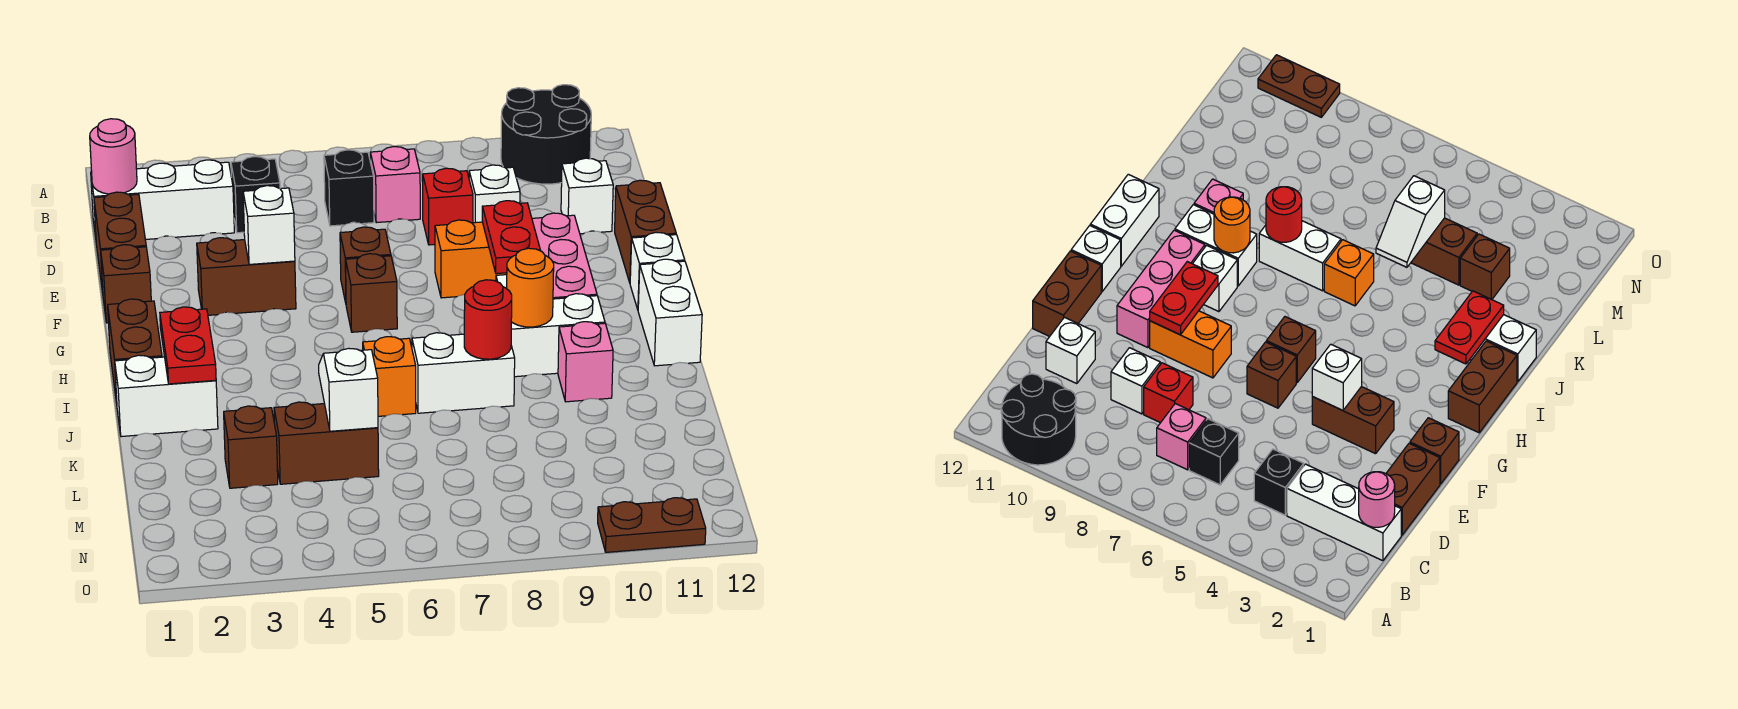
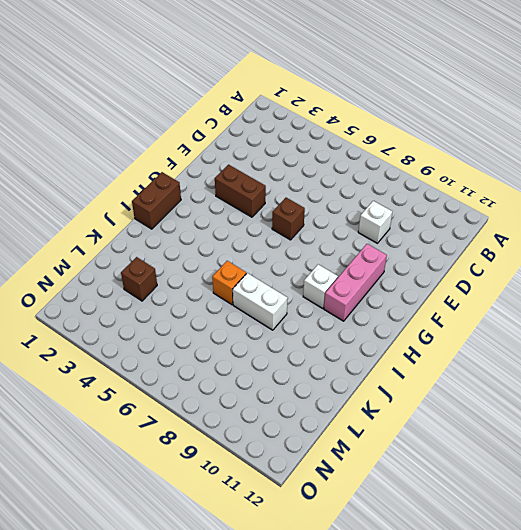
none -> black 2x2 round brick [501,85,591,184]
none -> white 1x3 brick [91,160,234,239]
none -> black 1x1 brick [231,157,280,233]
none -> black 1x1 brick [324,150,374,226]

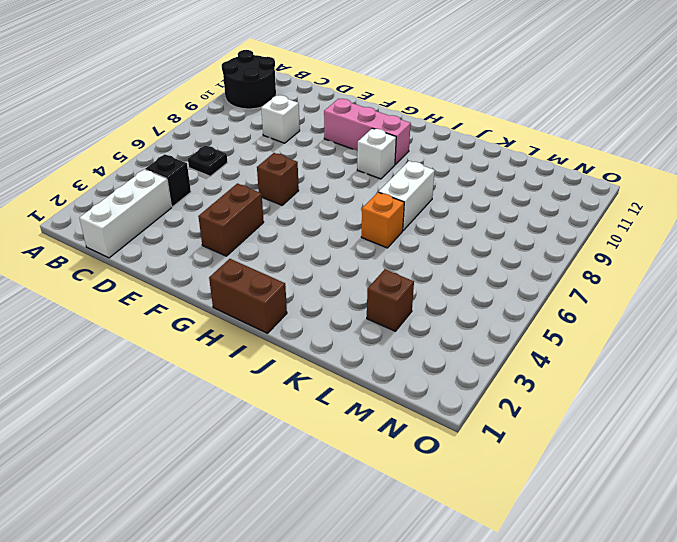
black 1x1 plate [188,145,228,176] -> black 1x1 brick [324,150,374,226]
none -> pink 1x1 brick [370,147,420,223]
none -> brown 1x2 brick [94,192,146,292]
none -> red 1x1 brick [423,168,473,245]
none -> white 1x1 brick [561,158,613,234]

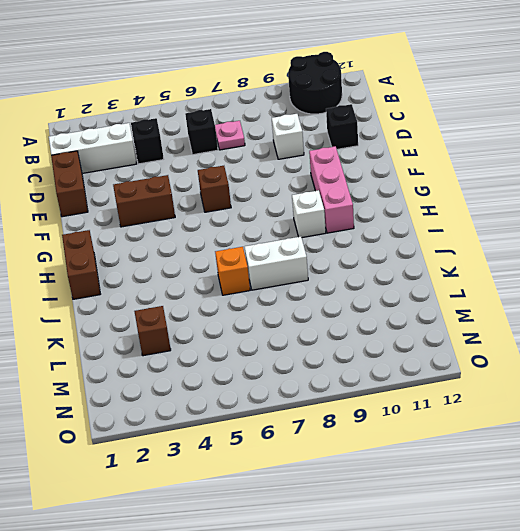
pink 1x1 plate [215,121,245,150] -> pink 1x1 brick [370,147,420,223]
black 1x1 brick [326,104,358,149] -> white 1x1 brick [561,158,613,234]
none -> red 1x1 brick [423,168,473,245]
none -> brown 1x2 brick [615,180,676,283]
none -> brown 1x1 brick [101,245,151,323]
none -> orange 1x2 brick [435,220,507,298]

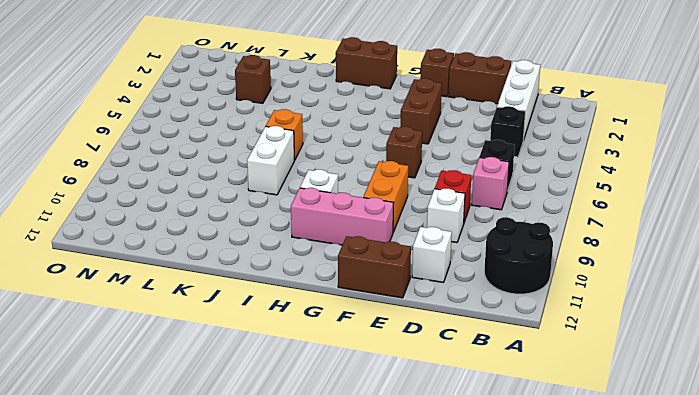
none -> brown 1x1 brick [346,254,397,332]
none -> white 1x1 brick [630,232,685,309]
none -> white 1x2 brick [638,259,702,366]
none -> white 1x2 brick [511,294,605,377]

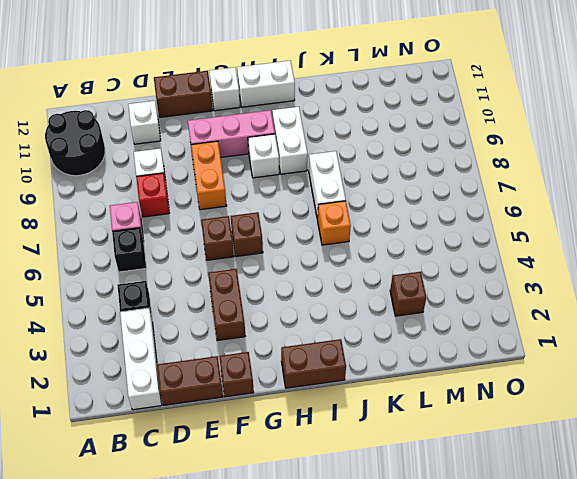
none -> white 1x2 brick [115,355,218,437]
none -> pink 1x1 brick [558,322,613,402]
none -> brown 1x2 brick [274,402,379,484]
none -> brown 1x2 plate [598,498,706,552]

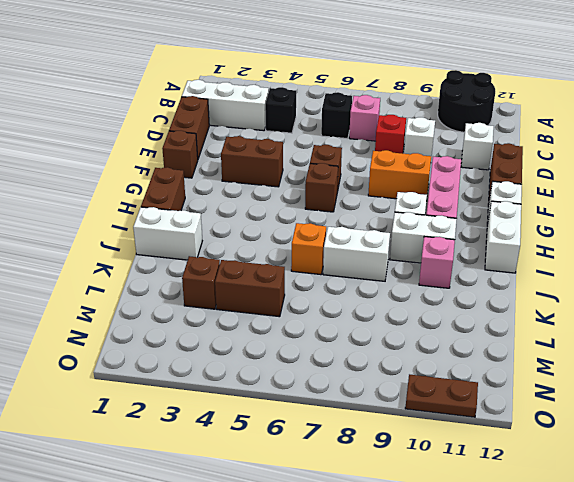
none -> pink 1x1 round brick [90,119,137,194]
none -> white 1x1 brick [243,186,295,264]
none -> red 1x2 plate [482,201,541,274]
none -> red 1x2 plate [160,307,216,384]

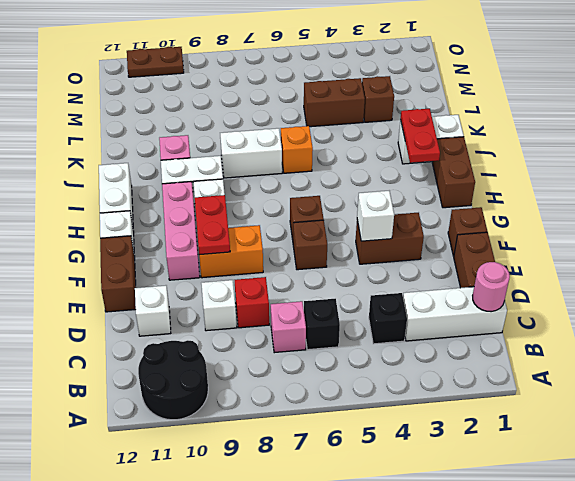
none -> orange 1x1 round brick [507,248,554,327]
none -> red 1x1 round brick [464,280,512,359]
none -> white 1x2 slope [319,348,378,431]

